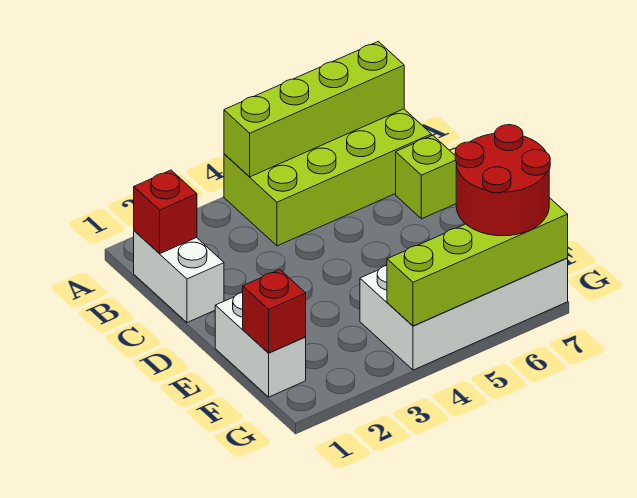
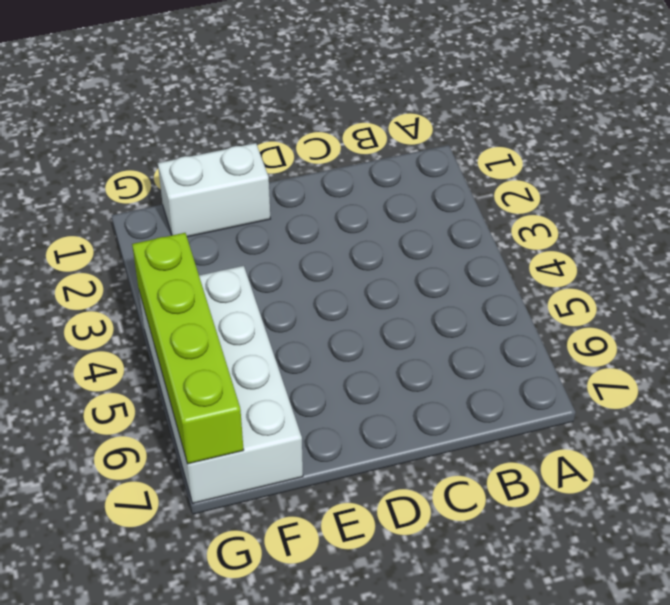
none -> lime 2x4 brick [224,109,431,246]
none -> white 1x2 brick [134,231,224,323]

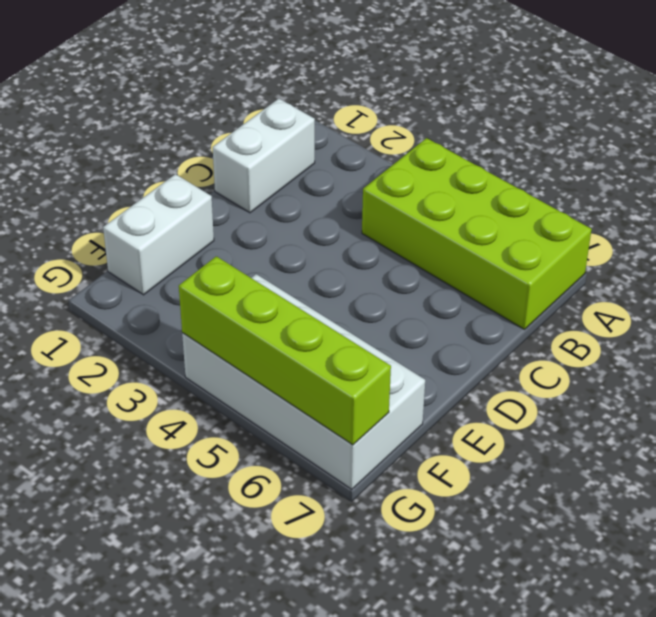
none -> lime 1x1 brick [396,135,456,219]
none -> lime 1x4 brick [224,41,404,177]

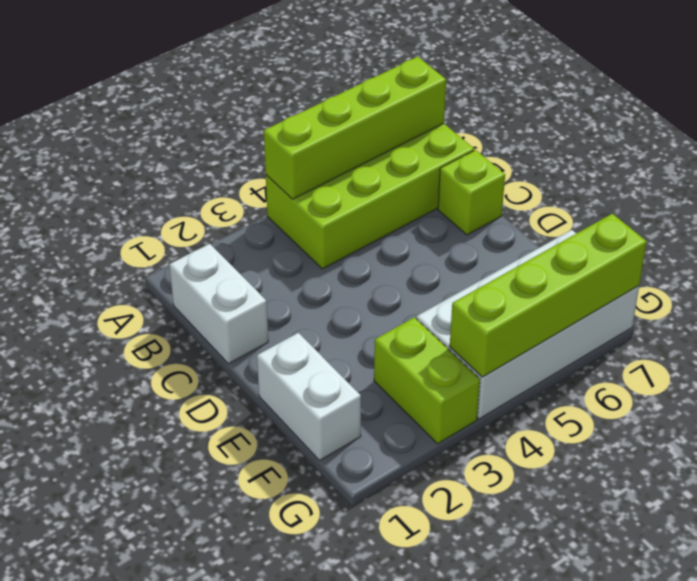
lime 1x2 brick [374,317,480,444] -> none
none -> red 1x1 brick [134,170,197,254]
none -> red 1x1 brick [243,270,306,353]

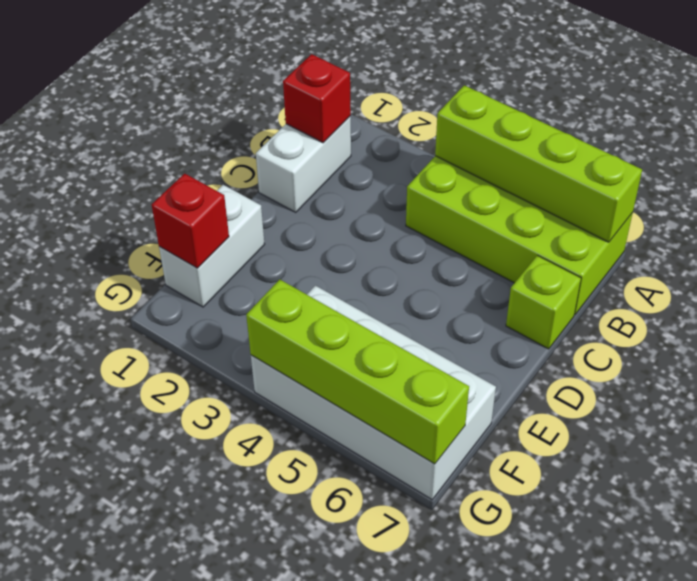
none -> red 2x2 round brick [455,125,550,236]

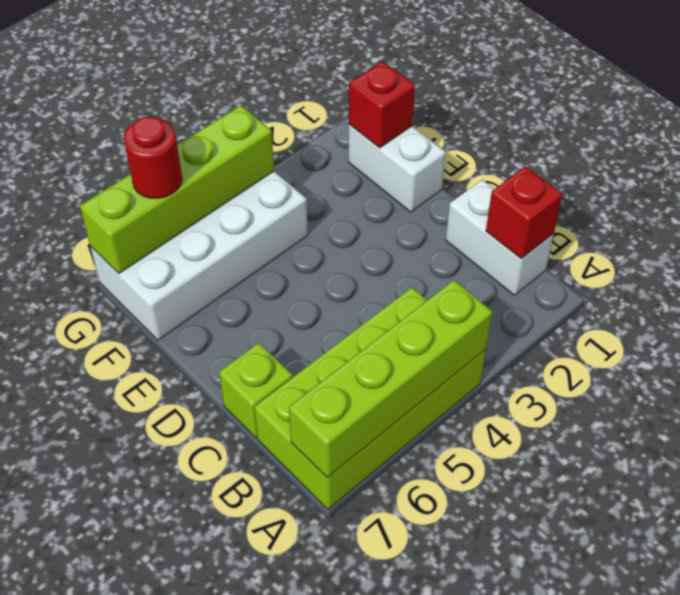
red 1x1 round brick [124,117,182,198] -> red 2x2 round brick [455,125,550,236]

